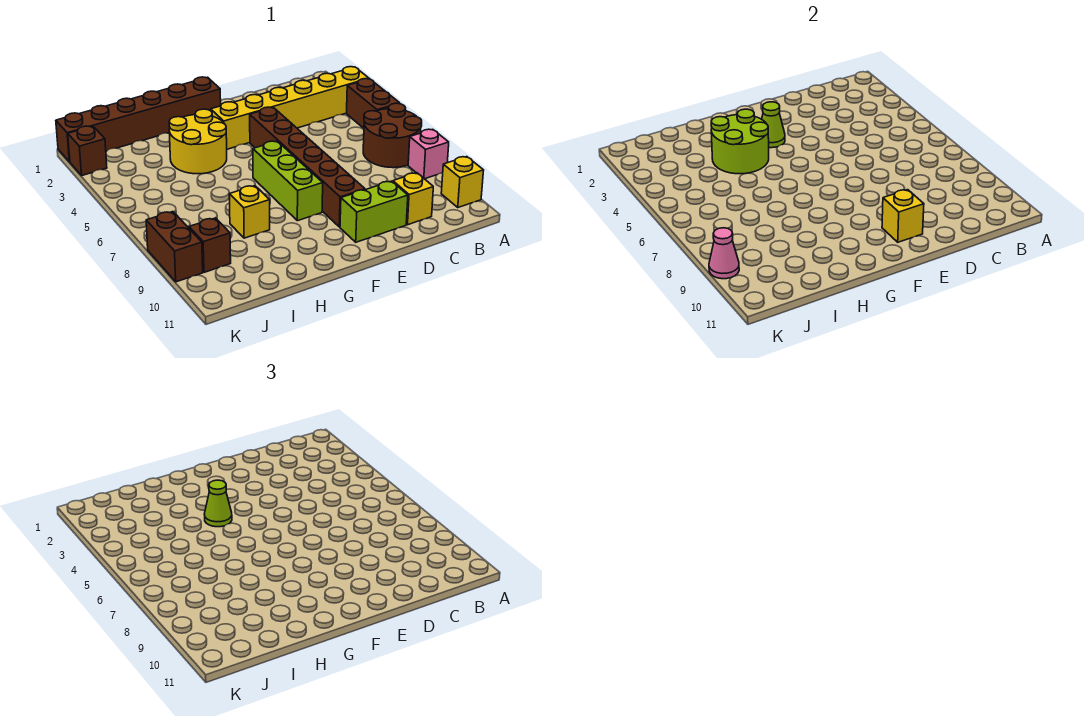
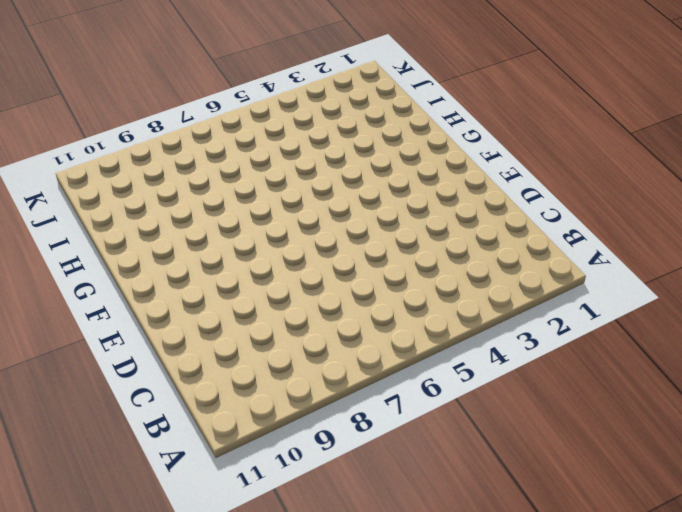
none -> yellow 1x6 brick [211,67,369,149]
none -> brown 1x2 brick [347,79,400,128]
none -> brown 2x2 round brick [363,103,422,168]

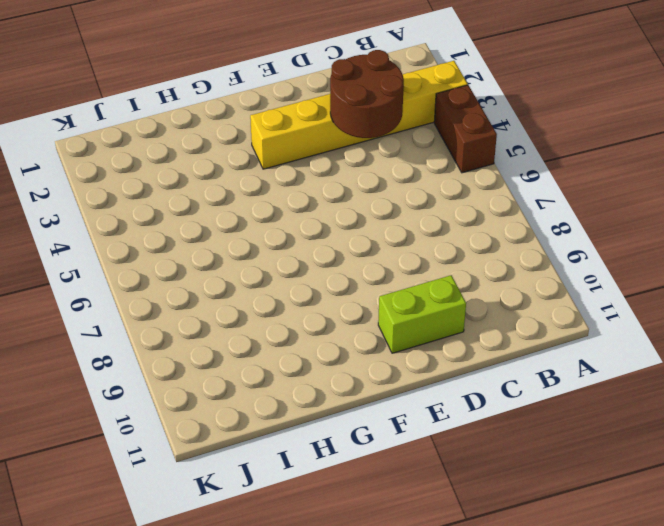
brown 2x2 round brick [330,50,404,138] -> brown 2x2 round brick moved to [363,103,422,168]
none -> pink 1x1 brick [408,129,449,179]
none -> yellow 1x1 brick [441,157,484,207]
none -> yellow 1x1 brick [393,173,433,225]

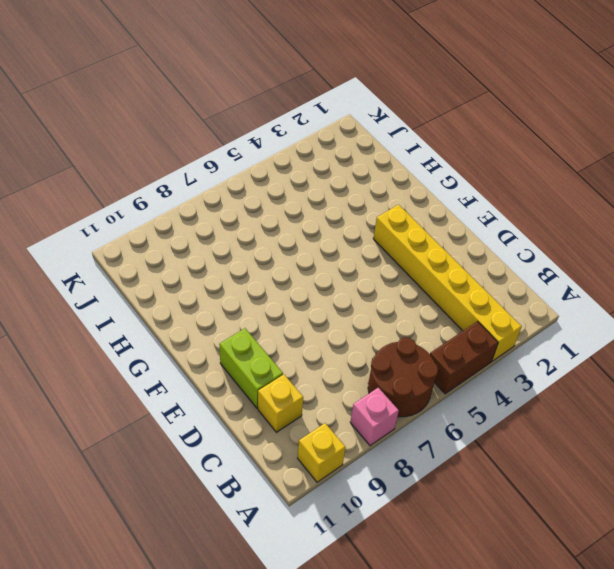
none -> brown 1x6 brick [250,107,365,227]
none -> brown 1x6 brick [56,77,221,162]
none -> lime 1x3 brick [253,141,323,221]

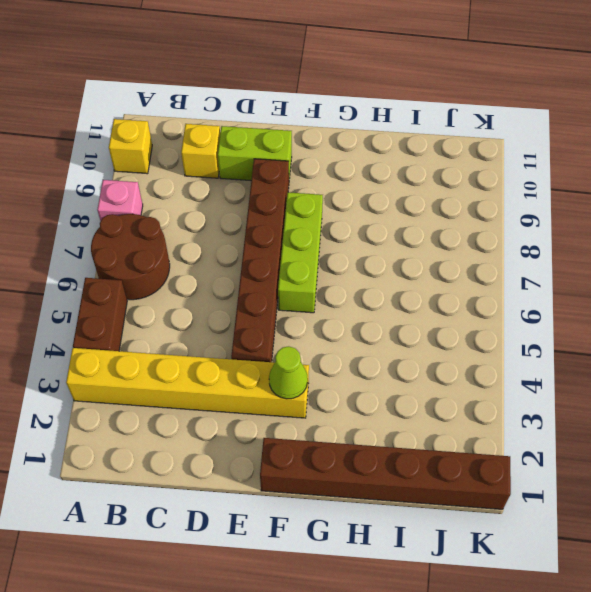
none -> yellow 2x2 round brick [169,109,227,174]
none -> yellow 1x1 brick [229,186,270,238]
none -> brown 1x1 brick [189,218,231,272]

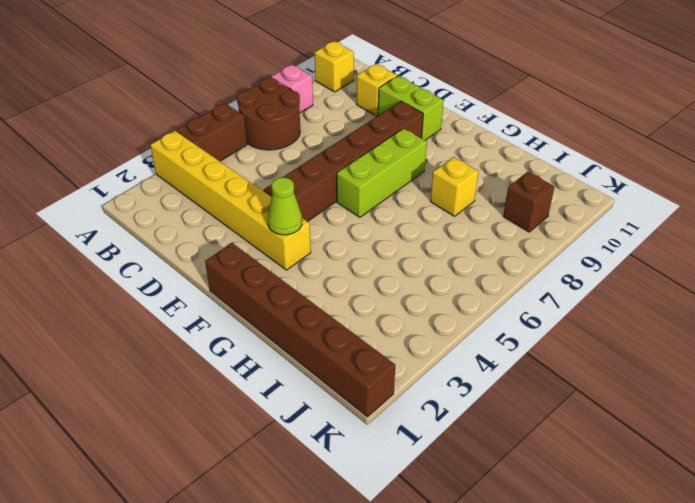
none -> yellow 2x2 round brick [169,109,227,174]
none -> brown 1x1 brick [68,126,107,175]
none -> brown 1x2 brick [146,212,203,282]

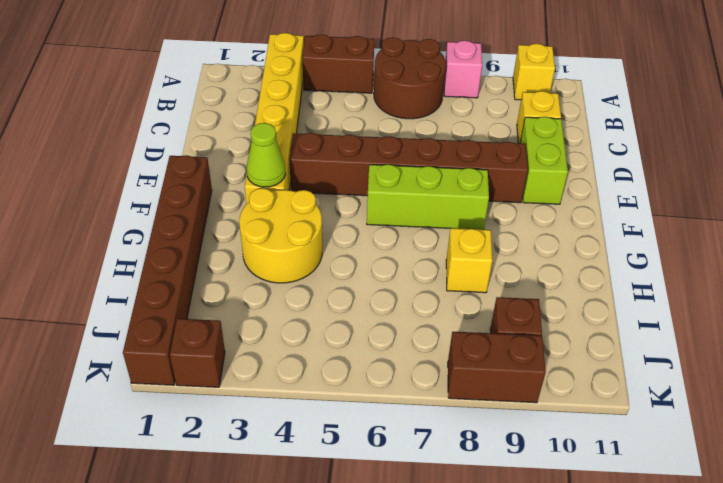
none -> yellow 1x1 brick [882,190,924,242]
none -> lime 2x2 round brick [711,109,769,174]
none -> pink 1x1 cone [709,228,739,279]

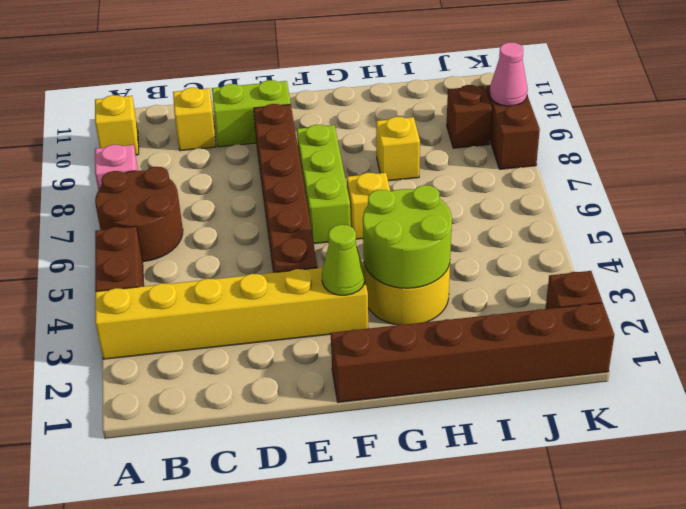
yellow 1x1 brick [347,173,390,239] -> yellow 1x1 brick moved to [882,190,924,242]
none -> lime 1x1 cone [204,480,232,527]

